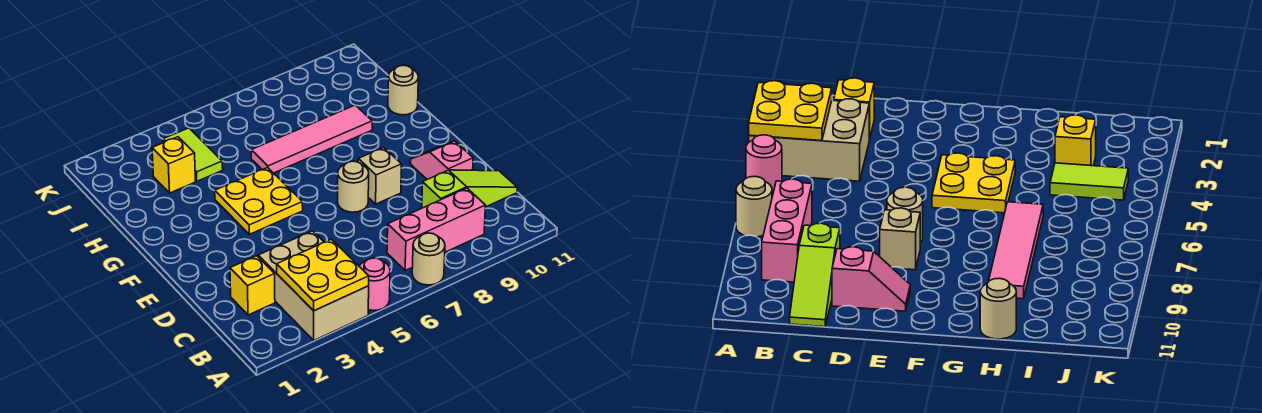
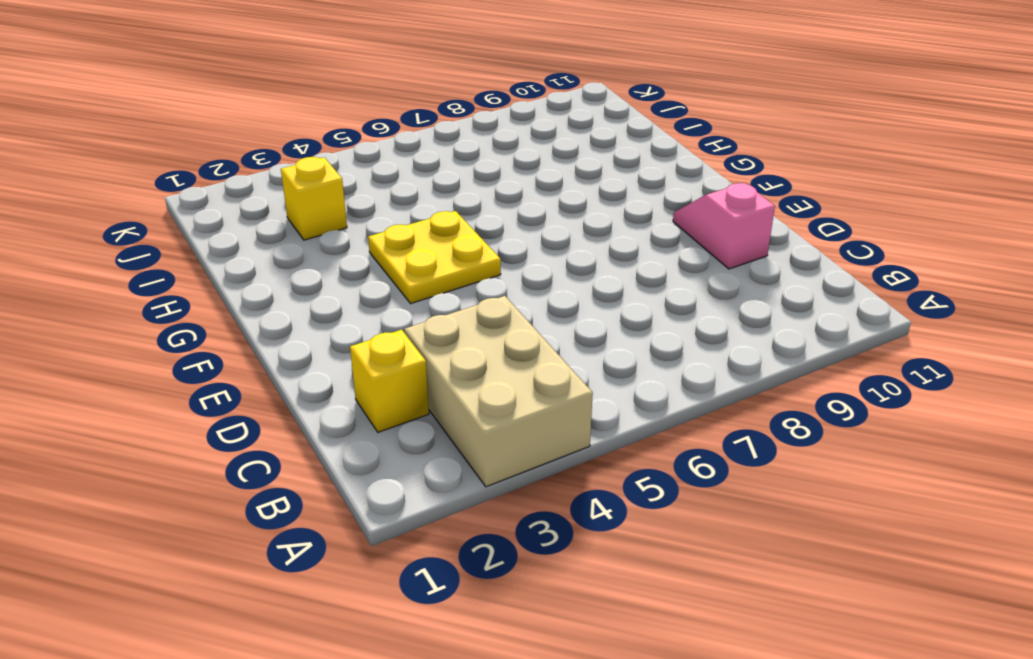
none -> pink 1x1 round brick [359,258,390,311]
none -> tan 1x1 round brick [412,233,445,285]
none -> pink 1x3 brick [387,188,486,270]

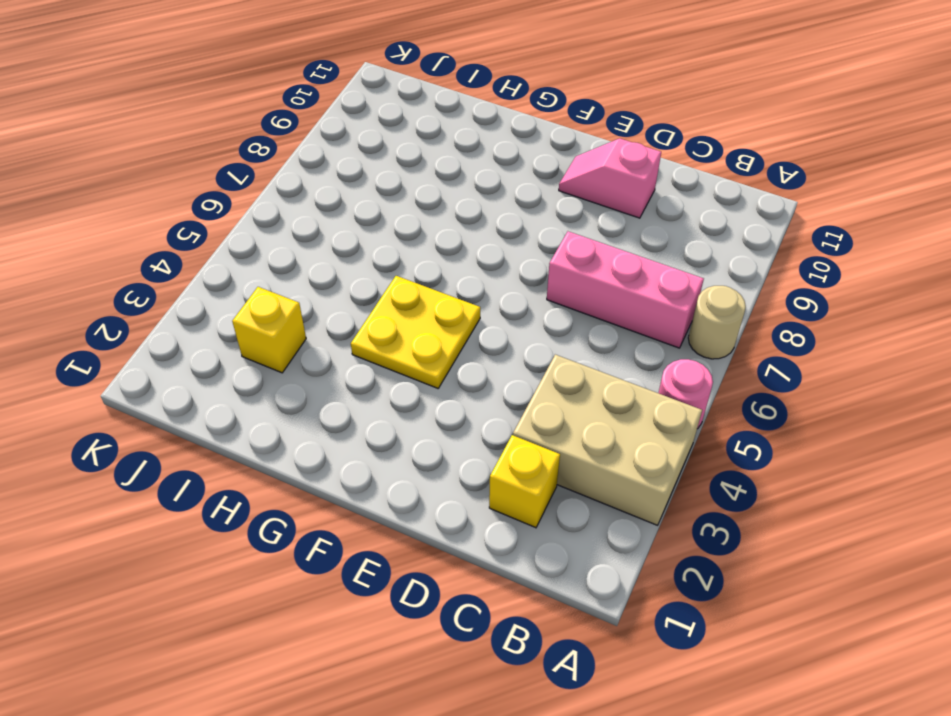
pink 1x3 brick [547,231,704,348] -> pink 1x3 brick turned to [387,188,486,270]
none -> lime 1x3 slope [422,170,517,208]
none -> tan 1x1 round brick [338,161,369,212]
none -> tan 1x1 brick [358,147,402,204]

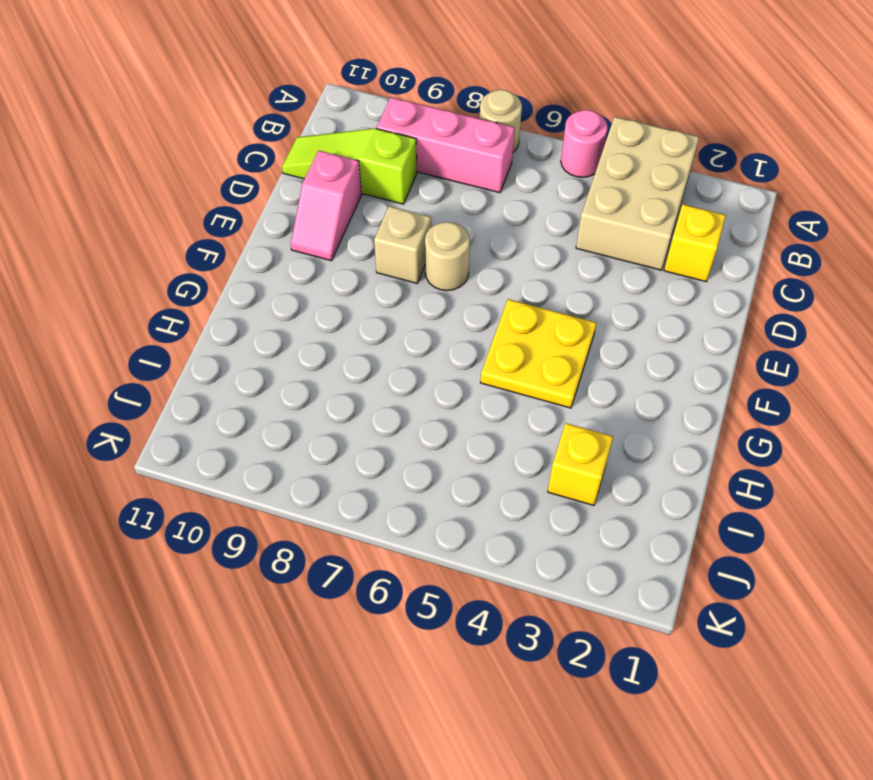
none -> pink 1x4 tile [251,105,372,173]
none -> tan 1x1 round brick [388,65,418,115]
none -> lime 1x2 tile [163,128,223,181]

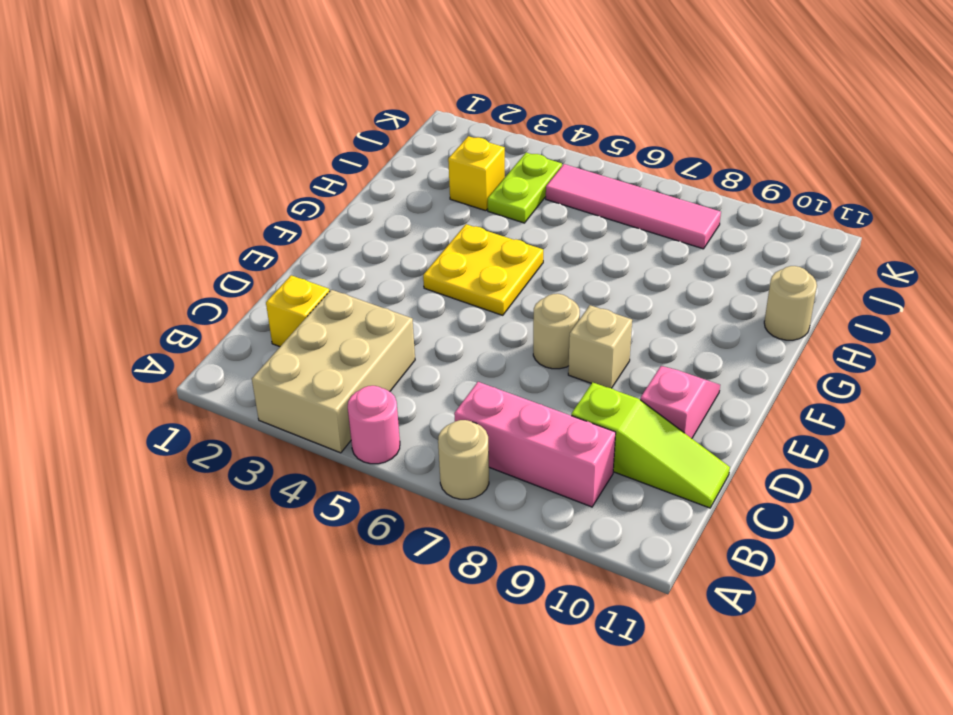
lime 1x2 plate [488,153,562,223] -> lime 1x2 tile [163,128,223,181]
pink 1x4 tile [546,164,721,249] -> pink 1x4 tile moved to [251,105,372,173]
none -> yellow 2x2 plate [277,239,369,311]

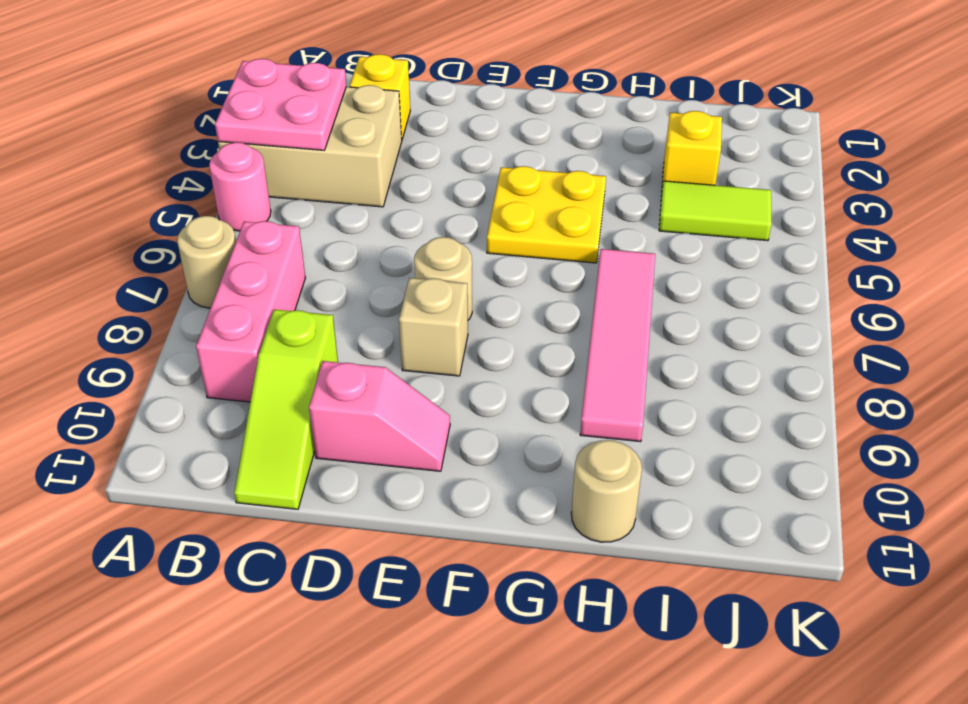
pink 2x2 plate [215,59,346,150] -> yellow 2x2 plate [277,239,369,311]

